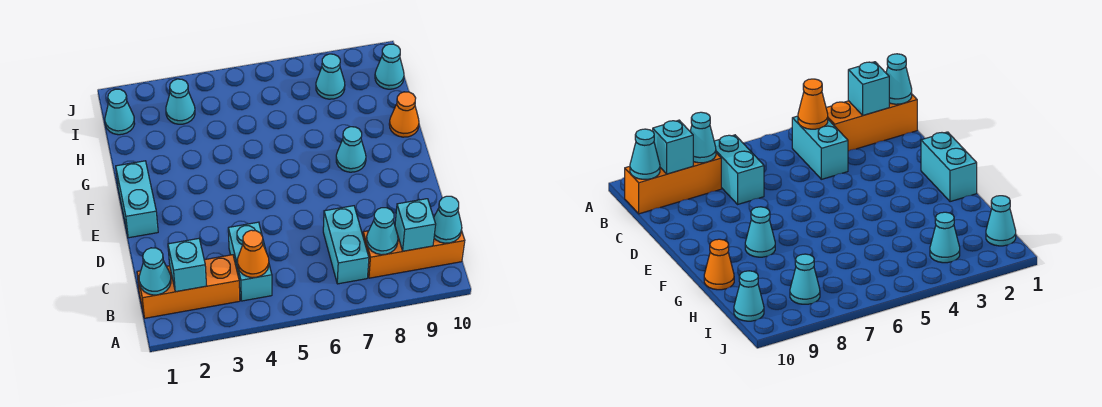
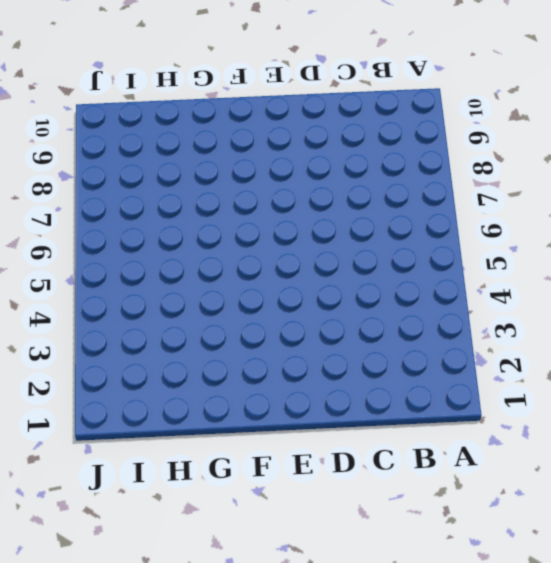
none -> orange 1x3 brick [137,255,240,318]
none -> cyan 1x2 brick [228,222,272,301]
none -> cyan 1x2 brick [323,206,369,284]

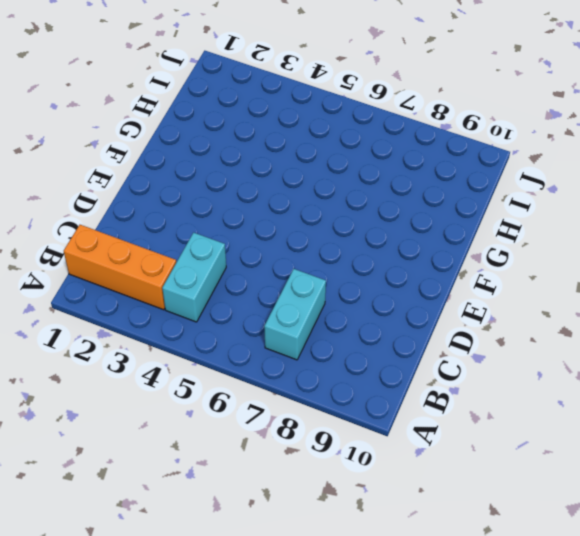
none -> orange 1x3 brick [363,231,465,278]
none -> cyan 1x2 brick [116,161,158,238]
none -> cyan 1x1 cone [336,127,366,172]

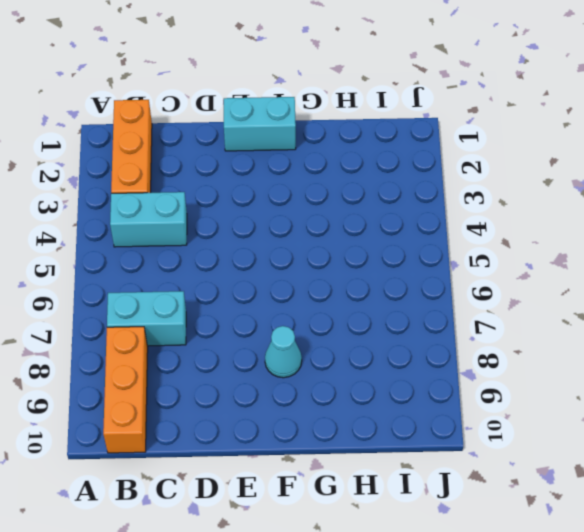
none -> orange 1x1 cone [389,92,419,137]
none -> cyan 1x1 cone [105,89,135,135]
none -> cyan 1x1 cone [166,79,195,124]

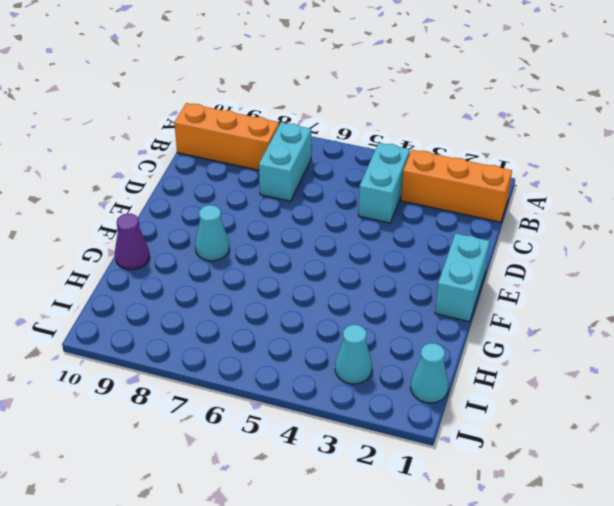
purple 1x1 cone [115,214,150,270] -> orange 1x1 cone [389,92,419,137]
none -> cyan 1x1 cone [316,54,345,99]
none -> cyan 1x1 cone [375,44,404,89]
none -> cyan 1x1 cone [139,248,171,295]

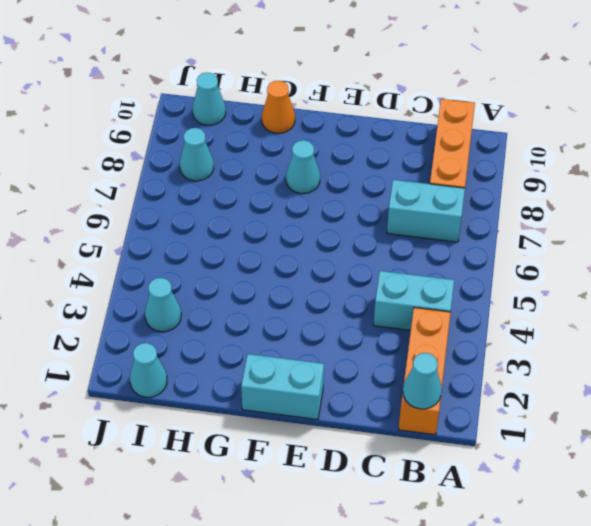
none -> cyan 1x1 brick [168,239,207,292]
none -> orange 1x1 cone [237,230,269,278]
none -> cyan 1x1 cone [367,208,398,255]

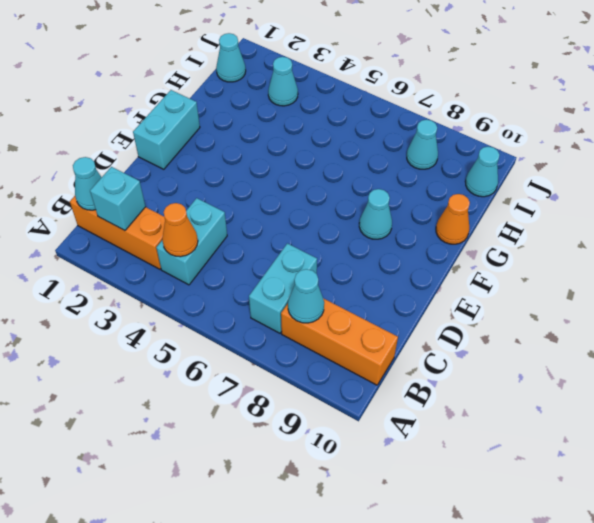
none -> cyan 1x1 brick [395,199,436,251]
none -> cyan 1x1 cone [434,196,462,243]

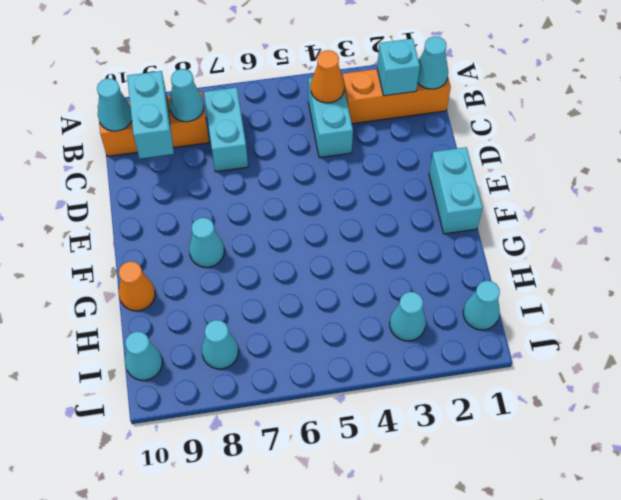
cyan 1x2 brick [127,71,174,158] -> cyan 1x1 brick [395,199,436,251]

